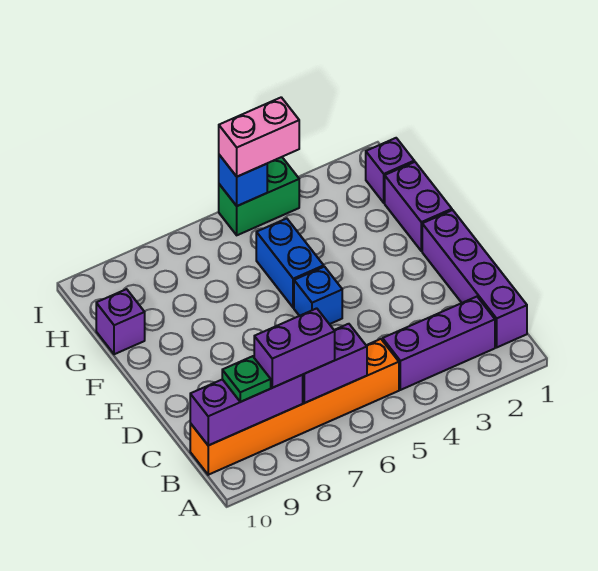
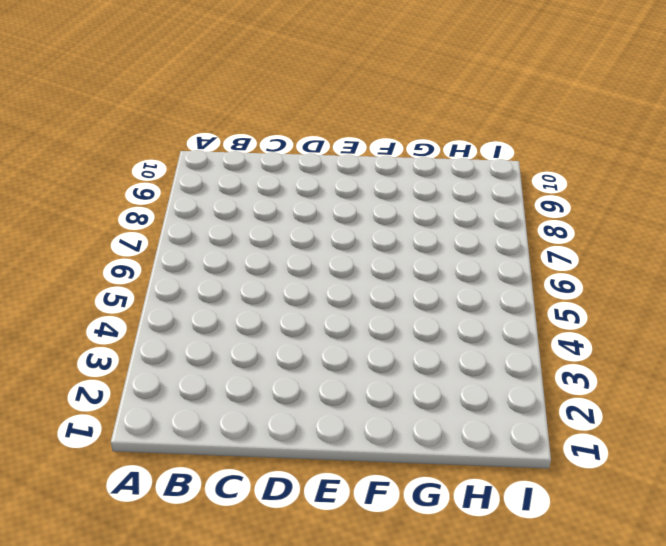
none -> purple 1x4 brick [422,210,527,347]
none -> purple 1x3 brick [383,297,495,390]
none -> orange 1x6 brick [190,339,399,475]

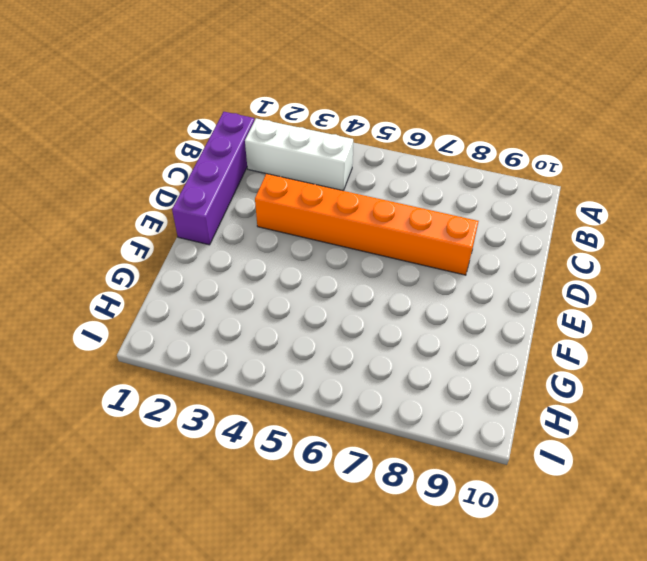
white 1x3 brick [245,118,353,191] -> purple 1x3 brick [383,297,495,390]
orange 1x6 brick [255,174,479,275] -> orange 1x6 brick moved to [190,339,399,475]
none -> blue 1x1 brick [294,267,342,324]
none -> purple 1x2 brick [385,162,452,251]
none -> blue 1x2 brick [256,219,324,308]

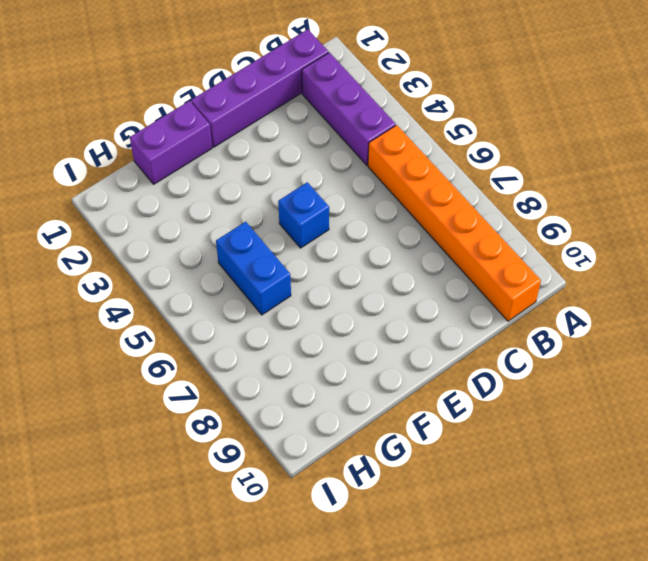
blue 1x2 brick [216,222,291,315] -> blue 1x2 brick turned to [256,219,324,308]
none -> purple 1x1 brick [96,289,145,354]
none -> purple 1x1 brick [366,138,414,203]
none -> green 1x2 brick [219,157,299,235]

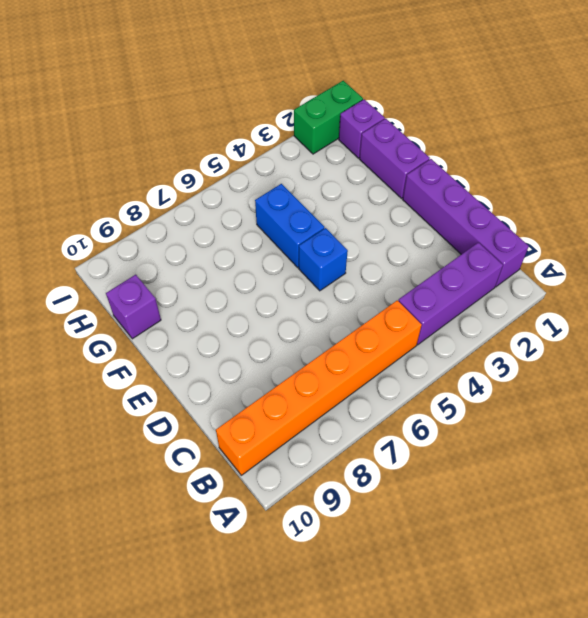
green 1x2 brick [294,81,363,154] -> green 1x2 brick moved to [219,157,299,235]
none -> purple 1x2 brick [303,324,367,403]
none -> purple 1x3 brick [190,375,303,445]
none -> blue 1x1 brick [219,155,267,206]

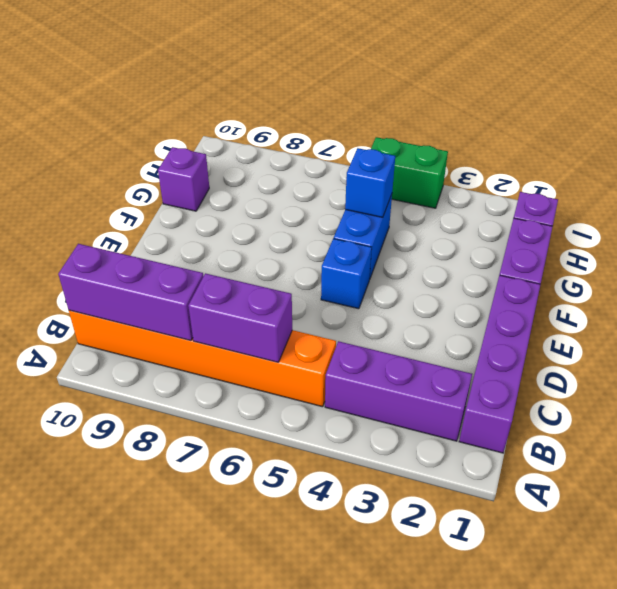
blue 1x1 brick [345,148,395,217] -> blue 1x1 brick moved to [219,155,267,206]
none -> purple 1x2 brick [254,308,335,388]
none -> green 1x1 plate [222,356,271,402]
none -> pink 1x2 brick [219,97,299,177]

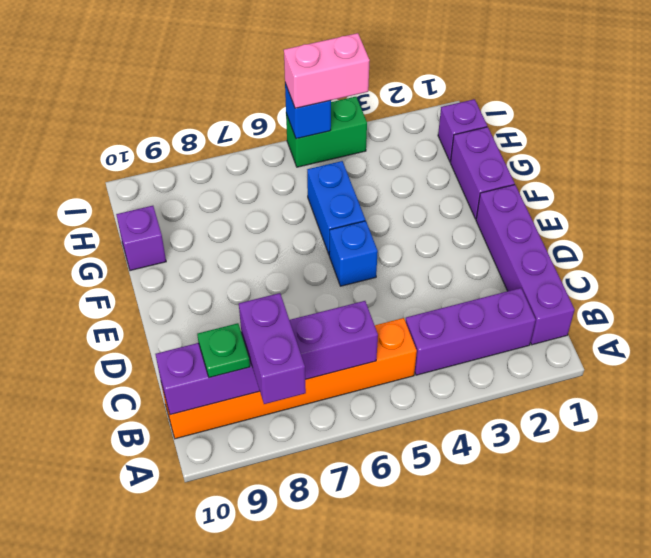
purple 1x2 brick [239,293,306,404] -> purple 1x2 brick turned to [254,308,335,388]

